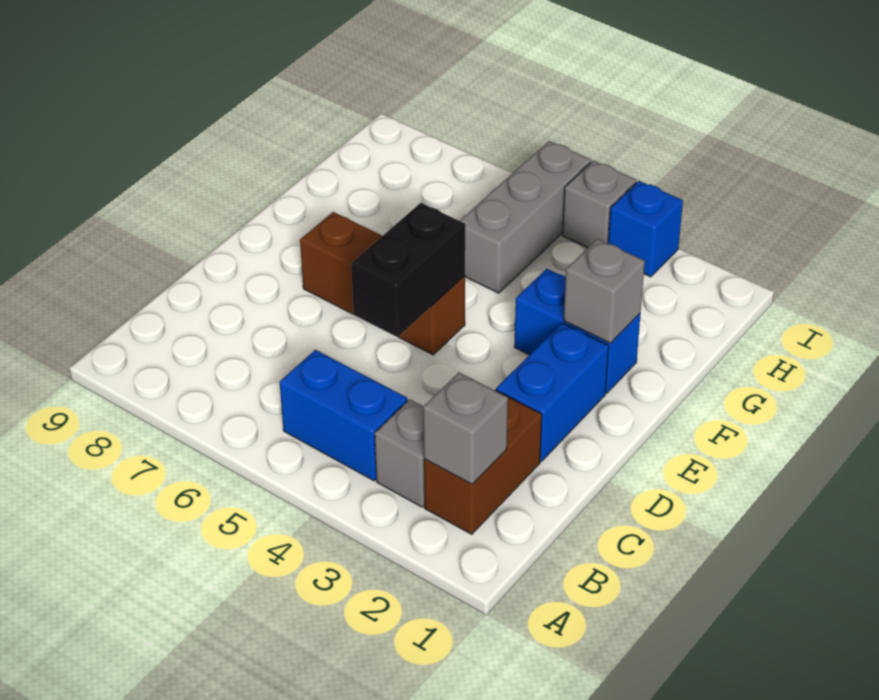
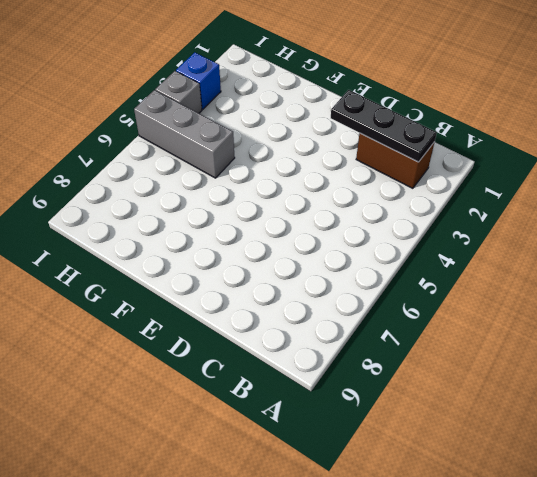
black 1x3 plate [331,90,437,162] -> grey 1x1 brick [423,373,508,484]
none -> grey 1x1 brick [375,399,425,507]
none -> blue 1x2 brick [280,350,408,481]
none -> blue 1x2 brick [496,323,609,462]

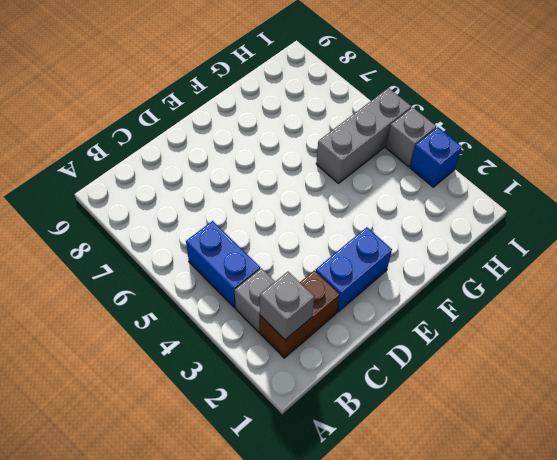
none -> brown 1x3 brick [300,212,465,355]
none -> blue 1x2 brick [514,269,641,393]
none -> black 1x2 brick [351,203,465,337]

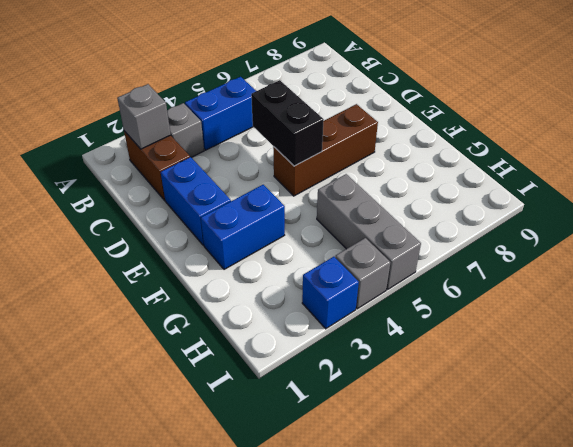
none -> grey 1x1 brick [564,239,645,343]

